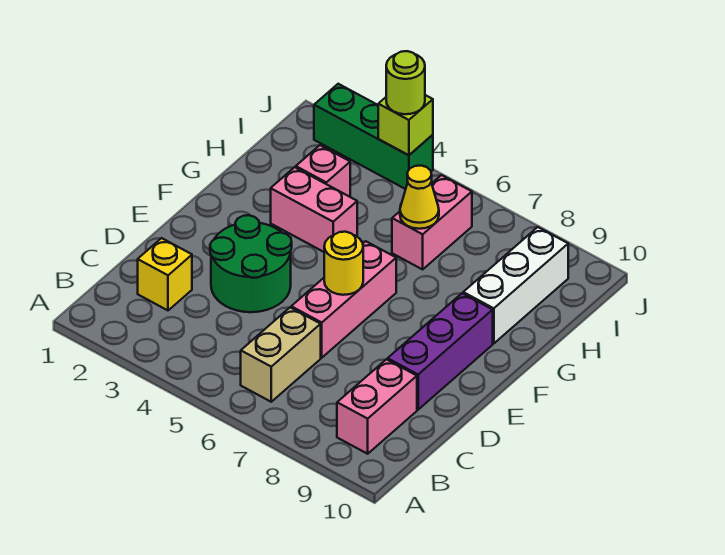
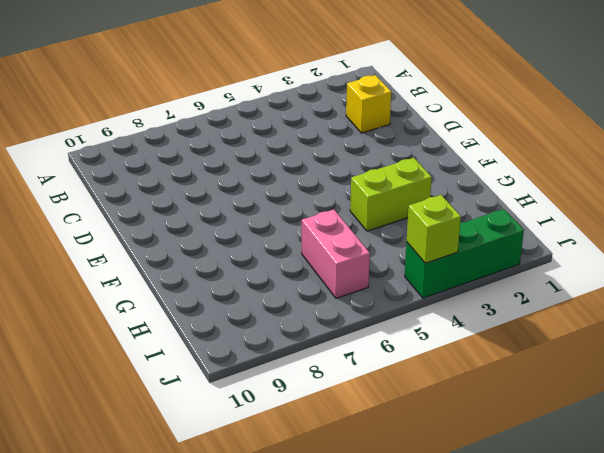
lime 1x2 brick [350,158,432,231] -> pink 1x2 brick [271,167,357,252]
none -> tan 1x2 brick [241,308,321,402]
none -> pink 1x2 brick [337,359,417,454]
none -> green 2x2 round brick [210,215,292,312]

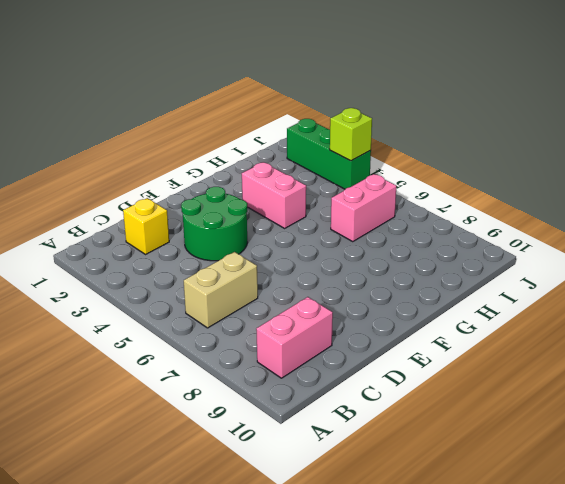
none -> pink 1x3 brick [291,241,396,358]
none -> purple 1x3 brick [388,293,493,410]
none -> white 1x3 brick [463,227,568,344]

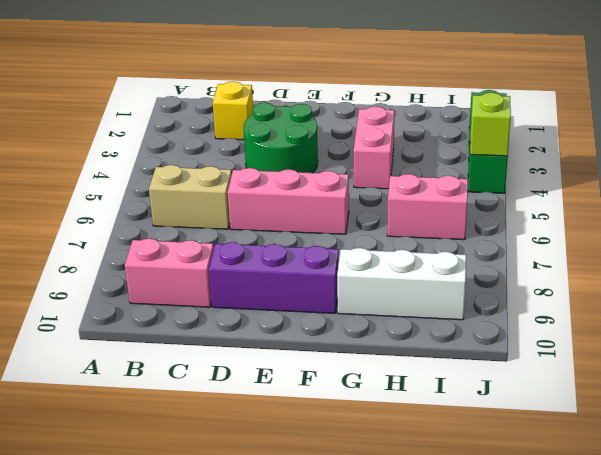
none -> pink 1x1 brick [296,145,350,197]
none -> yellow 1x1 round brick [324,232,363,295]
none -> yellow 1x1 cone [400,166,439,229]

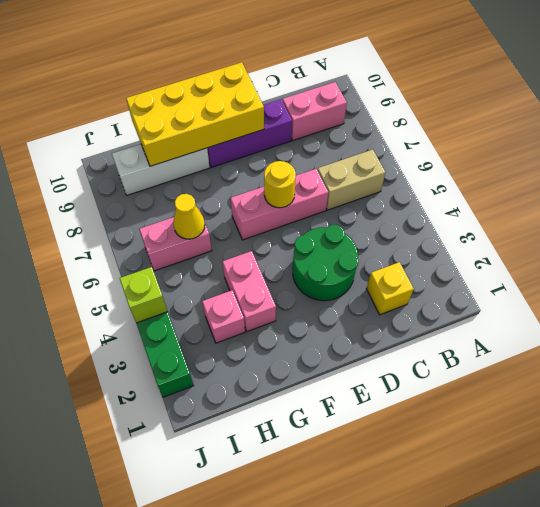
yellow 2x4 brick [126,62,264,166] -> none
none -> lime 1x1 round brick [386,51,425,114]

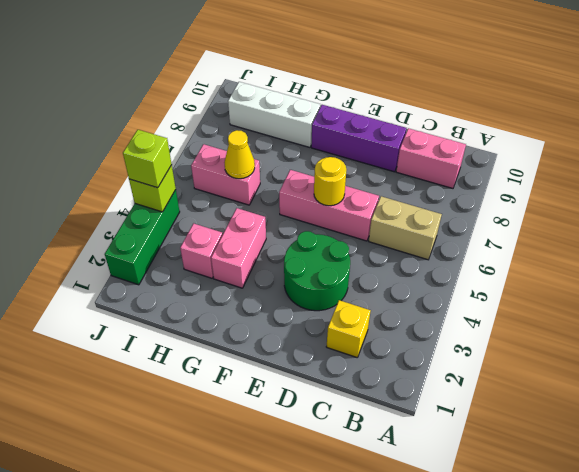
lime 1x1 brick [123,130,172,188] -> lime 1x1 round brick [386,51,425,114]

